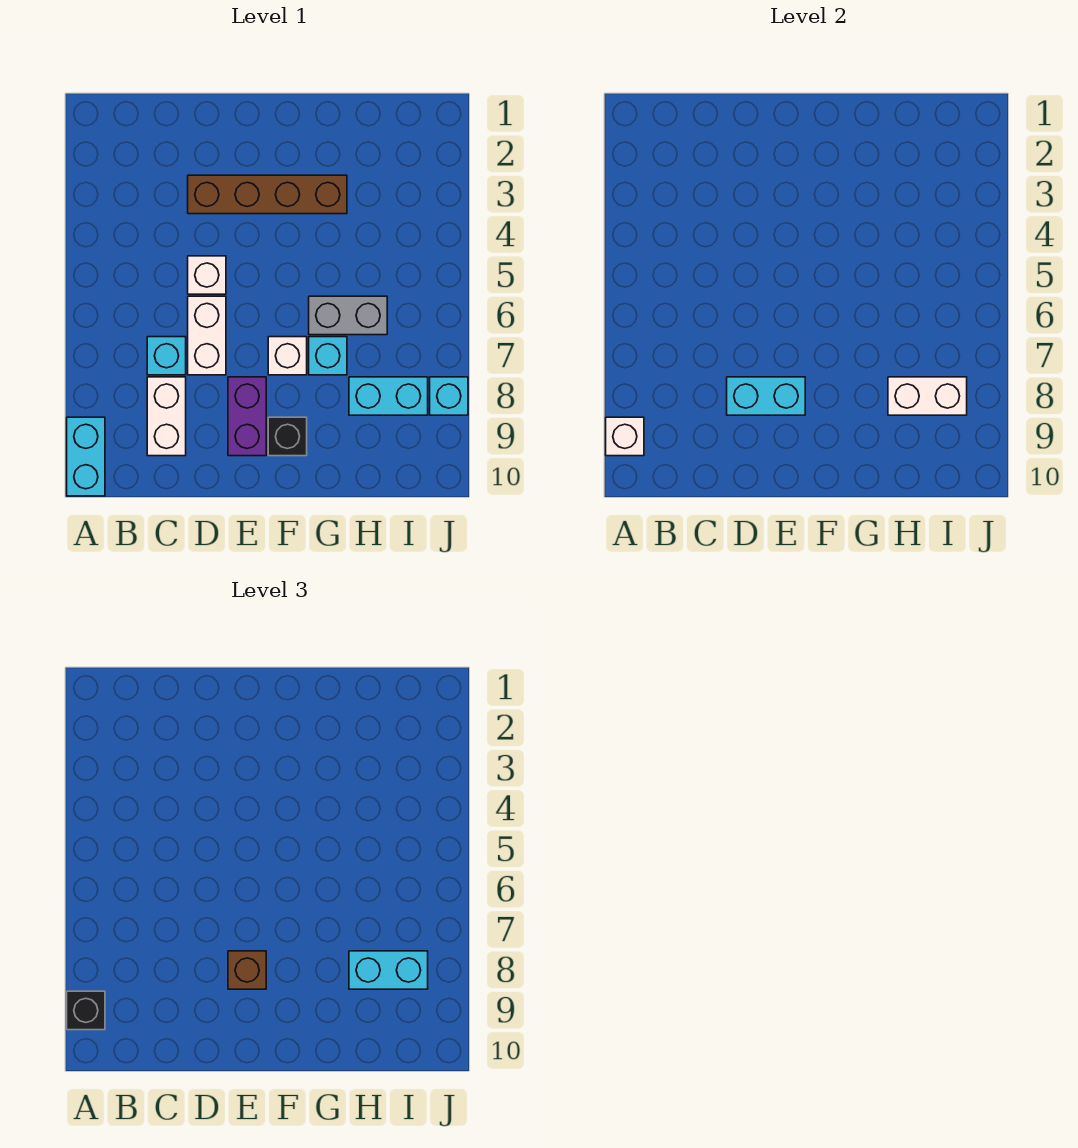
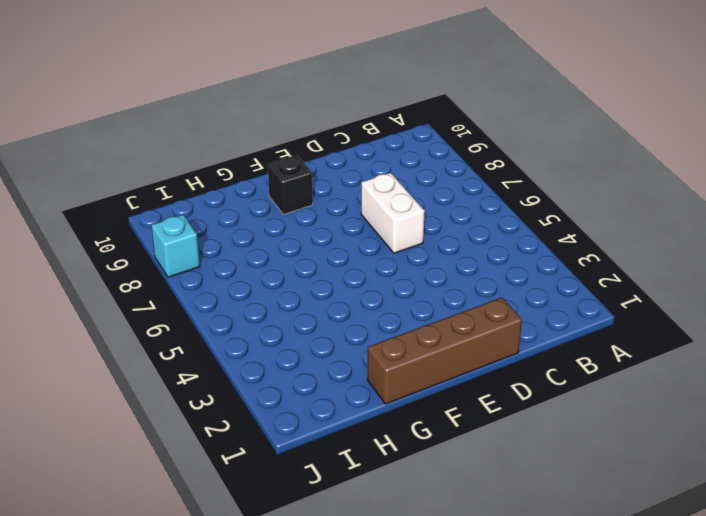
brown 1x4 brick [368,298,522,404] -> brown 1x4 brick moved to [188,175,347,214]
none -> cyan 1x2 brick [67,417,105,496]
none -> cyan 1x1 brick [147,337,186,375]
none -> white 1x2 brick [147,377,186,456]

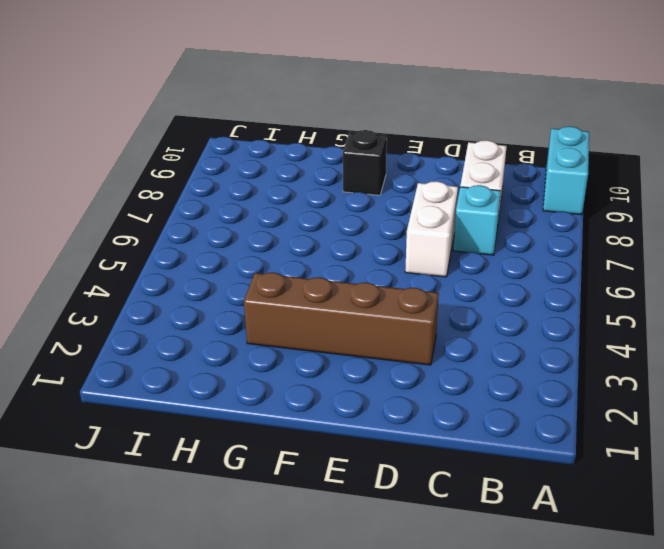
none -> white 1x1 brick [188,256,226,294]
none -> purple 1x2 brick [228,377,266,456]
none -> white 1x1 brick [268,337,307,375]

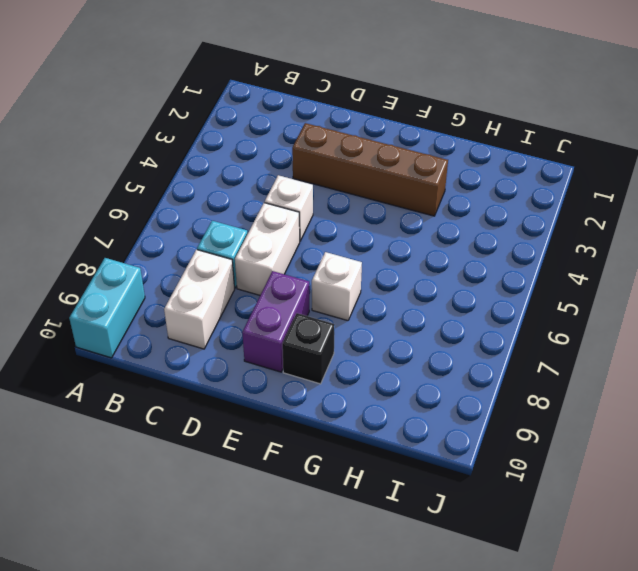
none -> grey 1x2 brick [309,296,387,335]
none -> cyan 1x1 brick [309,337,347,375]
none -> cyan 1x2 brick [349,377,428,415]

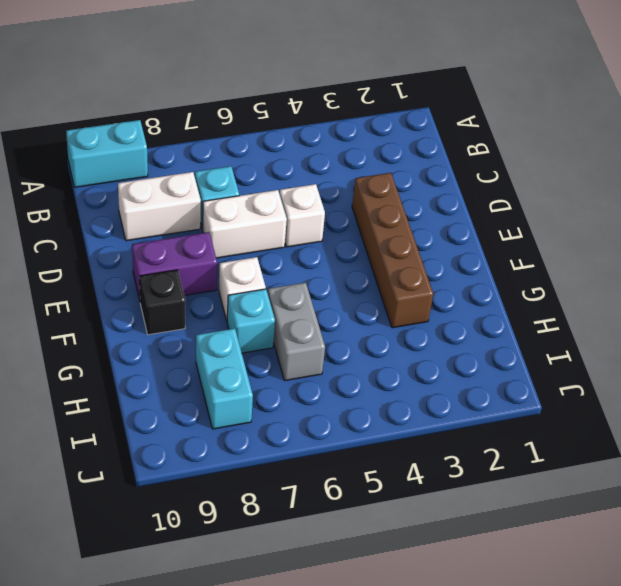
none -> cyan 1x1 brick [430,377,468,415]
none -> white 1x1 brick [606,417,644,456]
none -> cyan 1x2 brick [727,377,805,415]

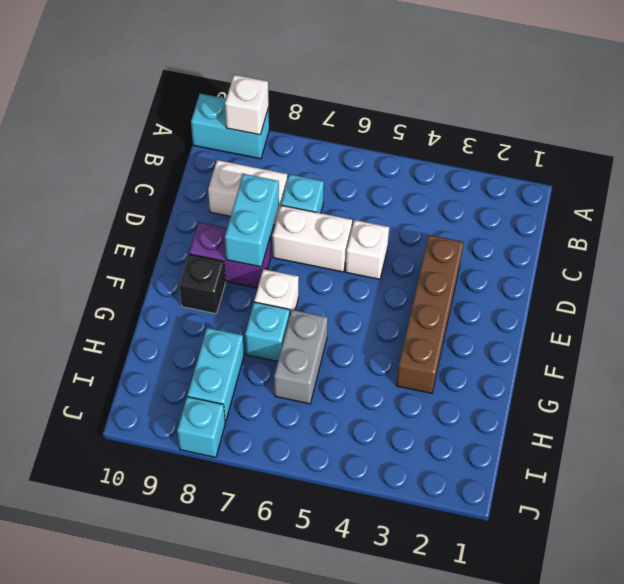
none -> white 1x2 brick [888,377,967,415]
none -> black 1x1 brick [67,991,105,1030]
none -> brown 1x1 brick [228,951,266,989]

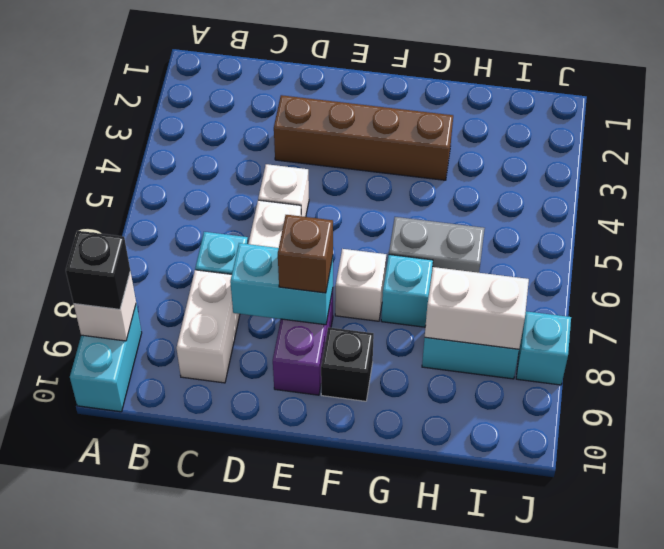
none -> cyan 1x2 brick [349,951,428,989]

